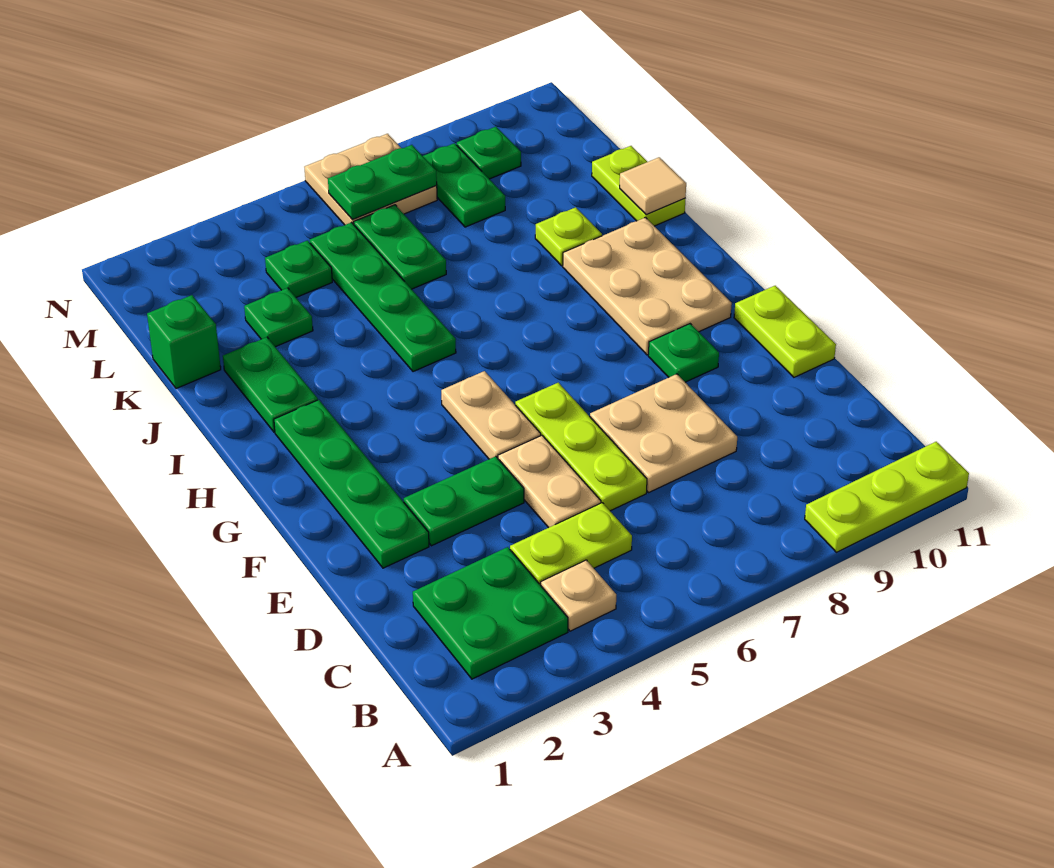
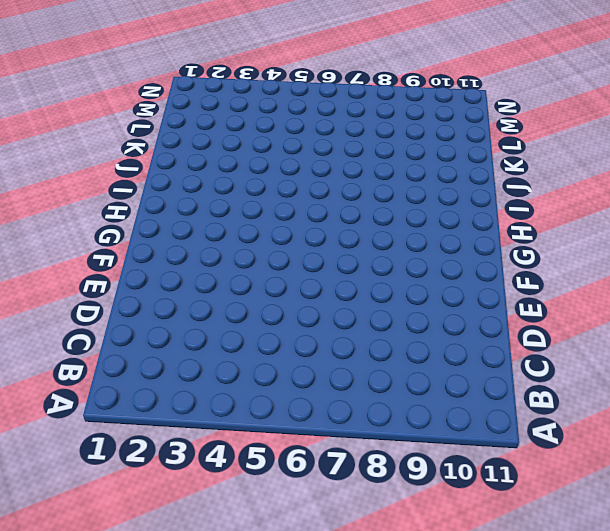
none -> lime 1x3 plate [805,442,969,552]
none -> green 2x2 plate [413,547,568,679]
none -> tan 1x1 plate [541,560,616,631]

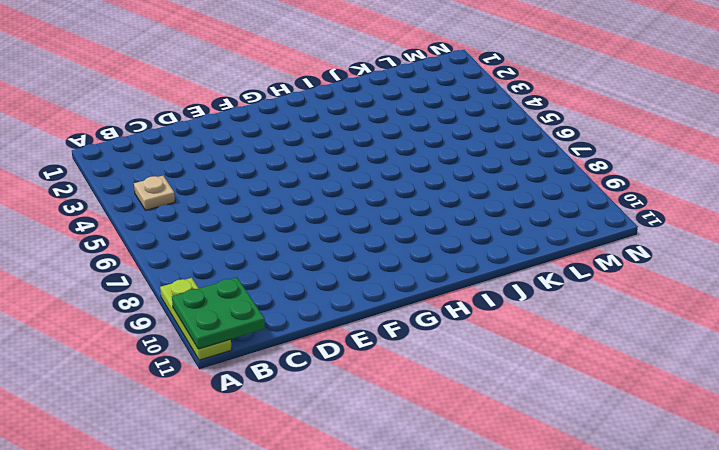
green 2x2 plate [172,278,265,349] -> green 2x2 plate moved to [413,547,568,679]
none -> lime 1x2 plate [510,503,632,585]
none -> tan 1x2 plate [498,435,601,528]
none -> lime 1x3 plate [515,383,647,511]

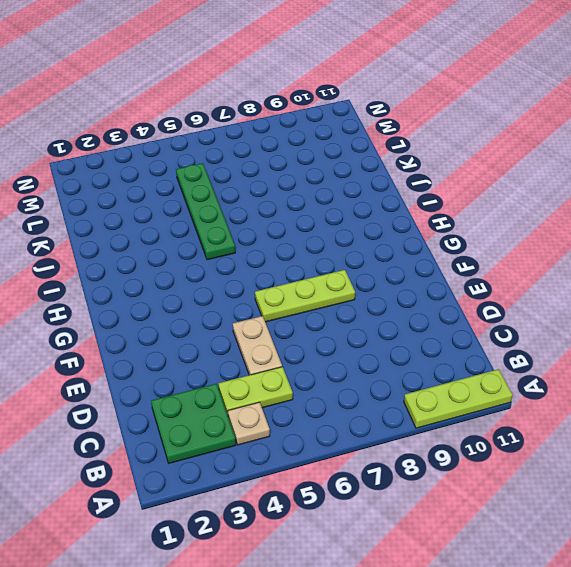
lime 1x3 plate [255,270,355,322] -> lime 1x3 plate turned to [515,383,647,511]
none -> tan 2x2 plate [590,374,737,492]
none -> green 1x4 plate [274,400,429,568]
none -> green 1x2 plate [404,456,524,546]

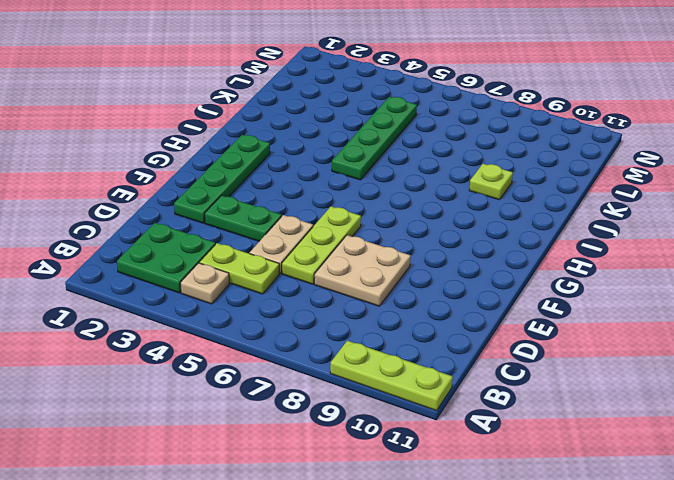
none -> lime 1x2 plate [734,286,836,377]
none -> tan 1x2 plate [441,371,541,459]
none -> green 1x1 plate [648,324,719,382]

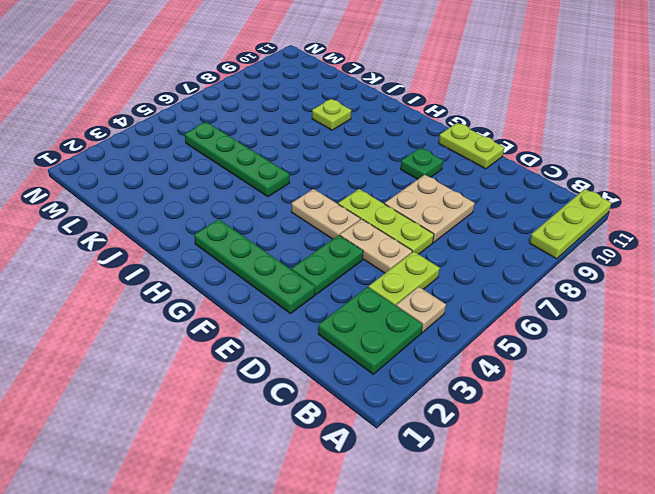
none -> tan 2x3 plate [563,218,732,355]
none -> green 1x2 plate [223,337,318,432]
none -> lime 1x2 plate [592,146,685,226]

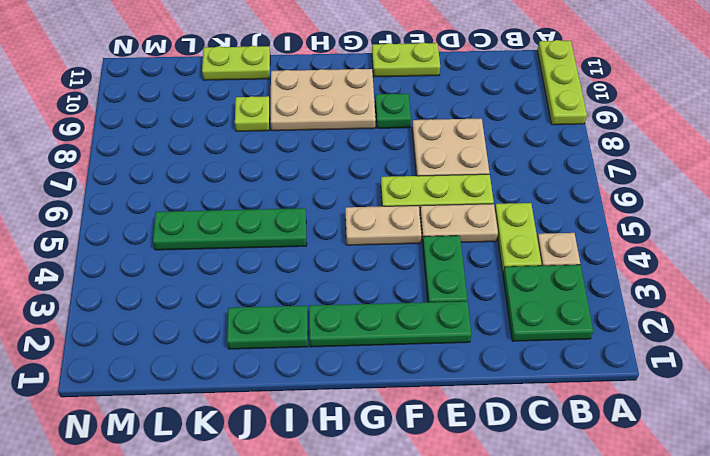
none -> green 1x1 brick [147,295,221,389]
none -> green 1x1 plate [244,288,313,347]
none -> green 1x2 plate [354,205,446,289]

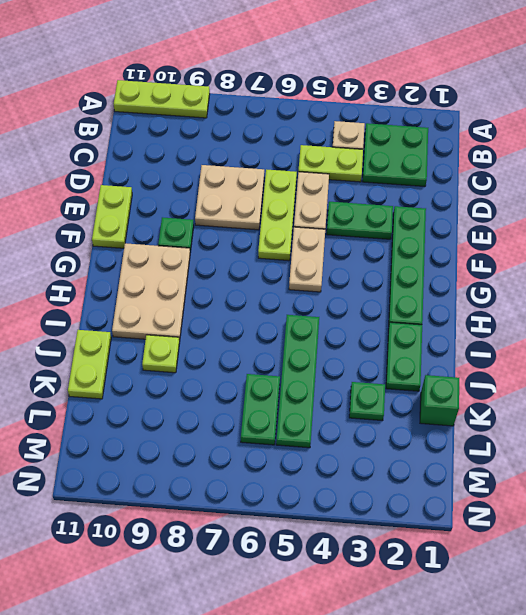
none -> green 1x1 plate [265,240,332,297]
none -> green 1x2 plate [423,143,505,227]
none -> tan 2x2 plate [304,134,437,225]

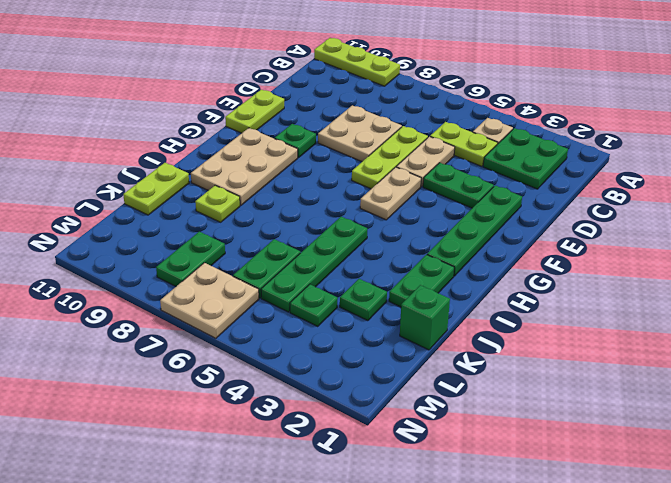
none -> green 1x1 plate [457,127,521,179]
none -> tan 1x1 tile [620,157,686,215]
none -> green 1x2 plate [328,145,437,220]

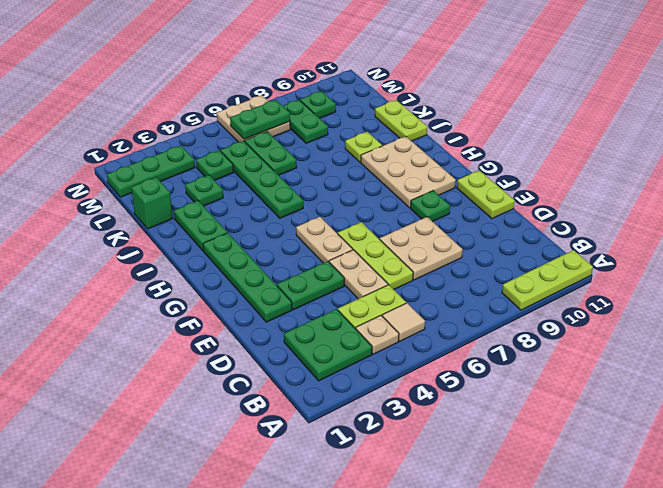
tan 1x1 tile [382,303,425,341] -> tan 1x1 tile moved to [620,157,686,215]
green 1x3 plate [107,146,195,197] -> none

